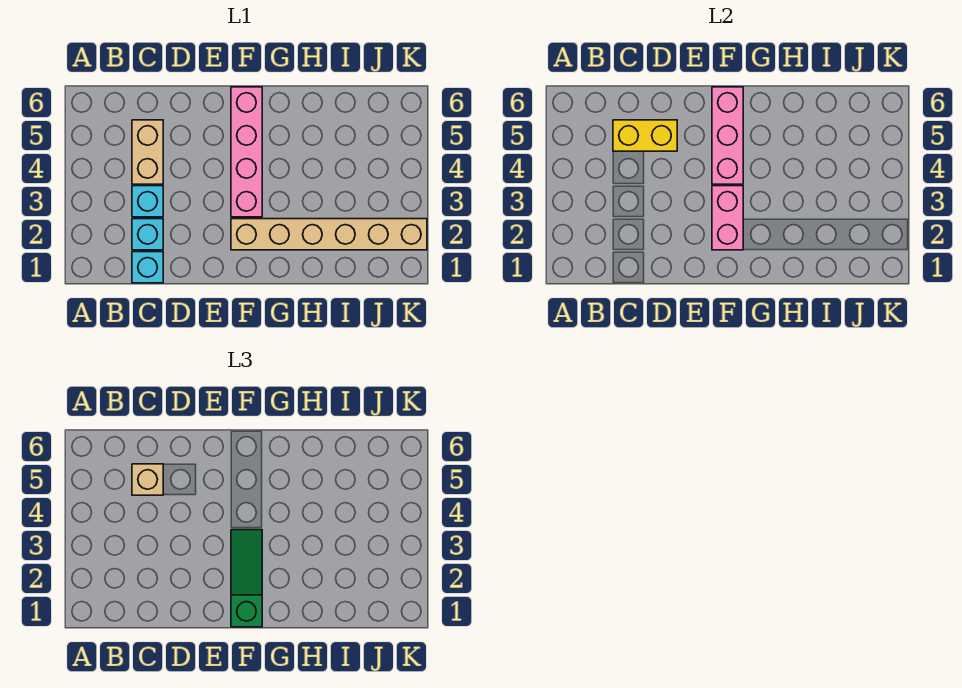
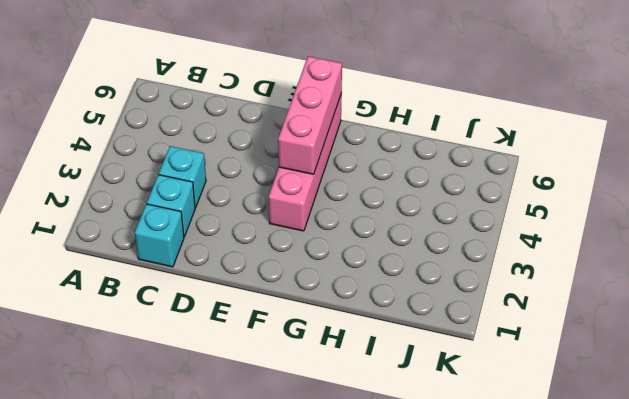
none -> tan 1x2 brick [132,120,163,184]
none -> tan 1x6 brick [231,219,427,250]

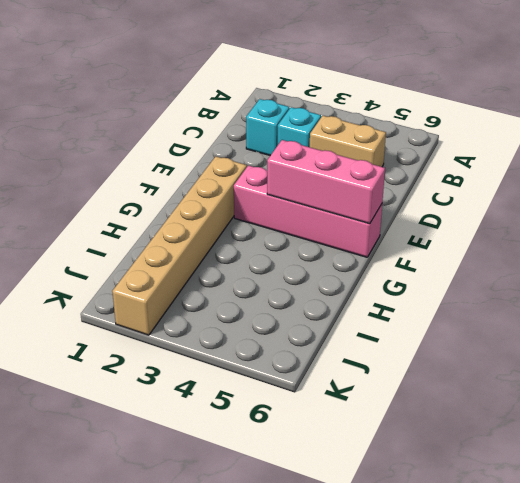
none -> cyan 1x1 brick [132,252,163,283]
none -> yellow 1x2 brick [613,120,677,151]

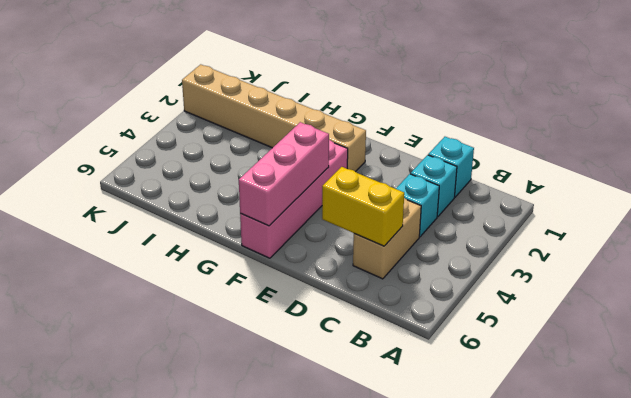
none -> pink 1x2 brick [712,186,743,250]
none -> tan 1x1 brick [132,464,163,495]

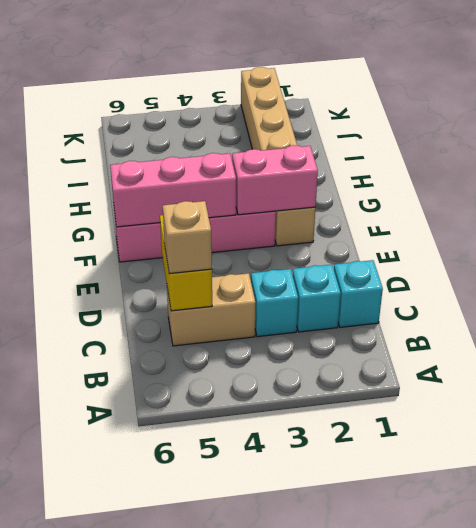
none -> green 1x3 slope [231,530,262,627]

